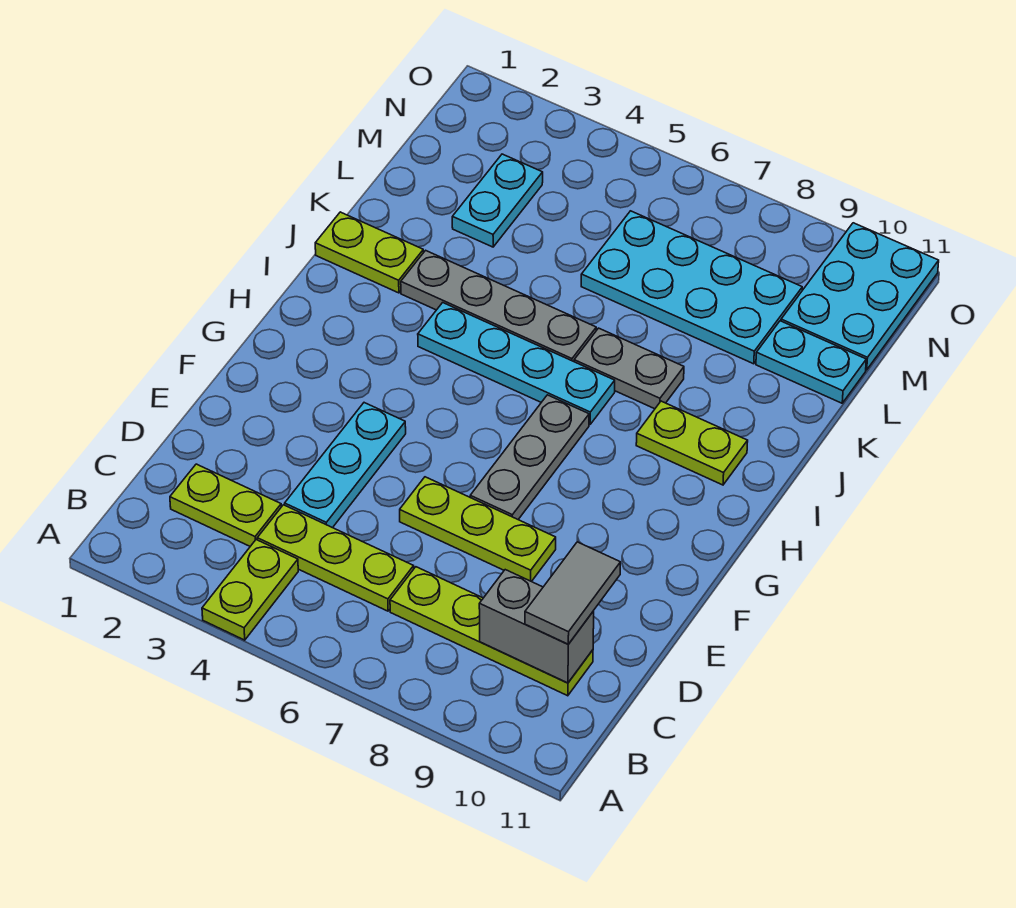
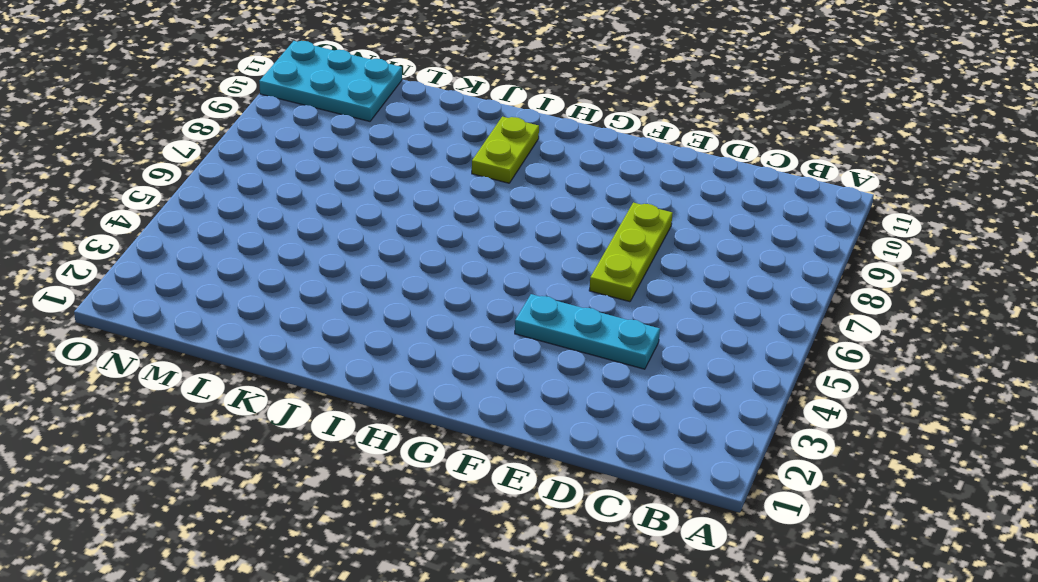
none -> lime 1x2 plate [202,540,298,640]
none -> lime 1x2 plate [170,464,281,546]
none -> lime 1x3 plate [257,505,414,611]

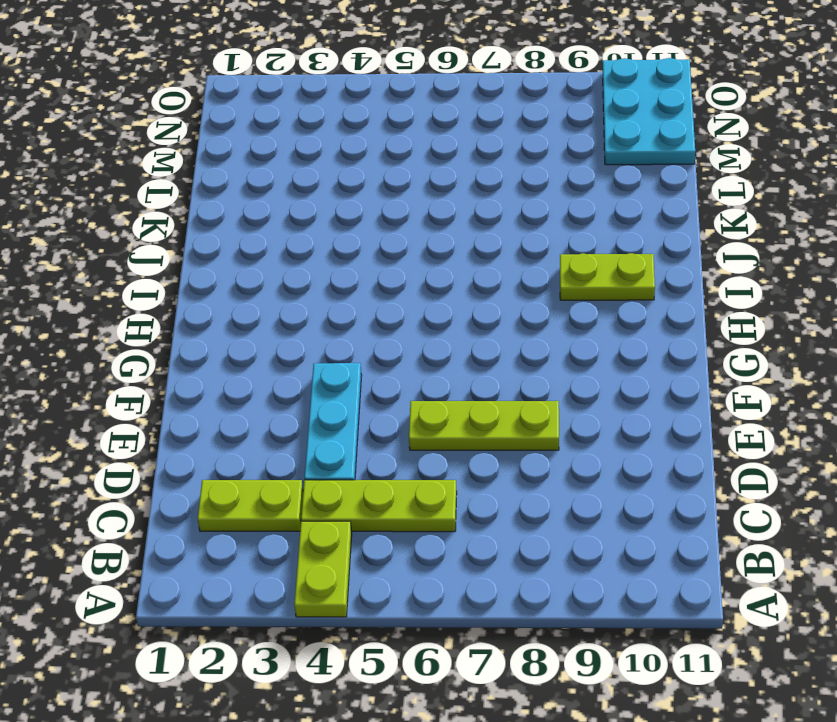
none -> lime 1x4 plate [390,567,593,696]
none -> grey 1x3 plate [470,395,589,519]
none -> cyan 1x4 plate [418,303,615,424]

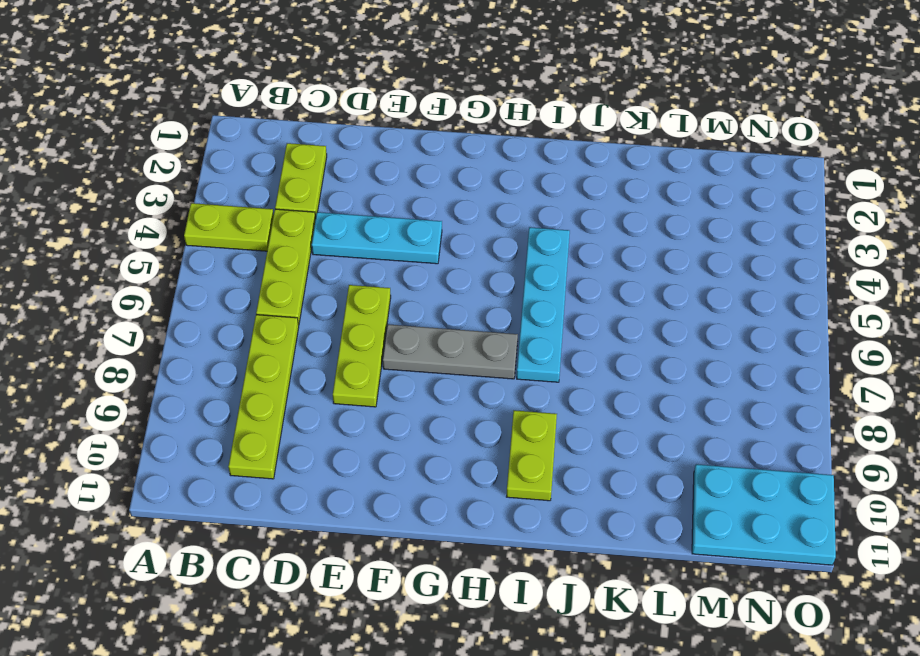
none -> lime 1x2 plate [315,212,423,293]
none -> grey 1x4 plate [401,250,596,362]
none -> grey 1x2 plate [574,328,684,409]

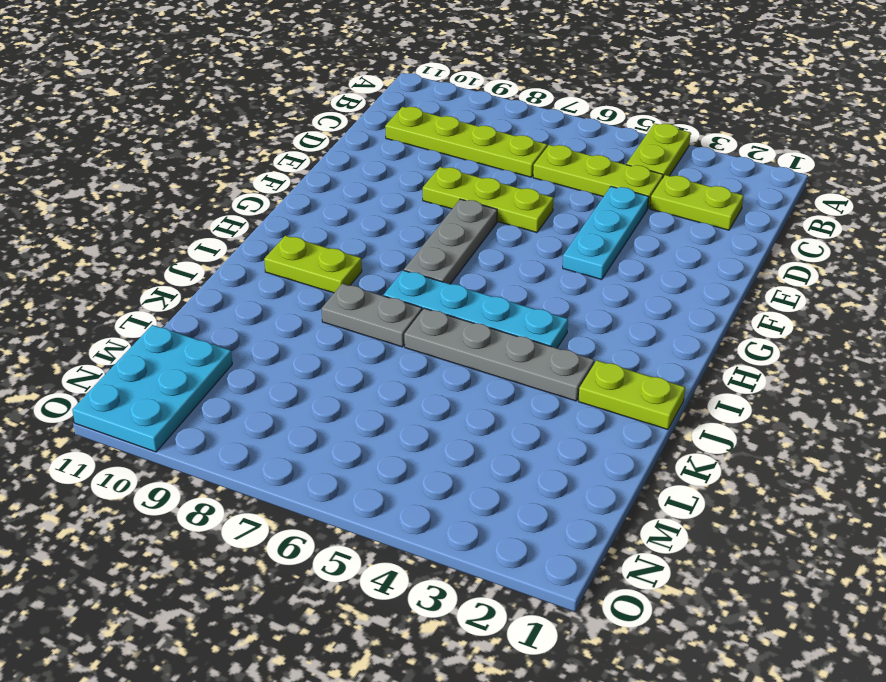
none -> cyan 1x2 plate [452,154,543,247]
none -> cyan 2x4 plate [581,211,802,364]
none -> cyan 1x2 plate [756,321,866,403]

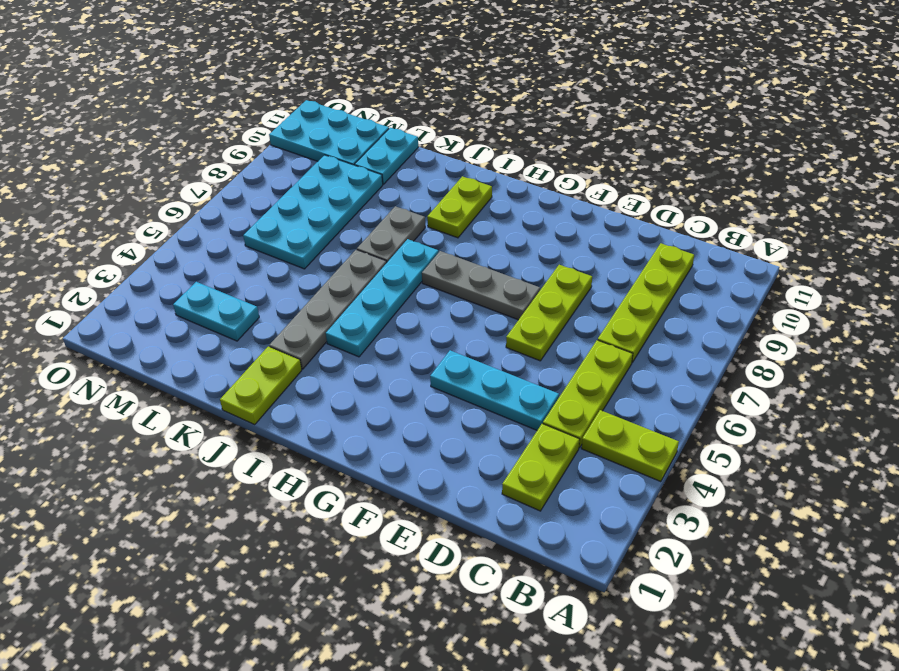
none -> grey 1x2 brick [479,570,594,683]
none -> grey 1x2 tile [525,542,620,644]

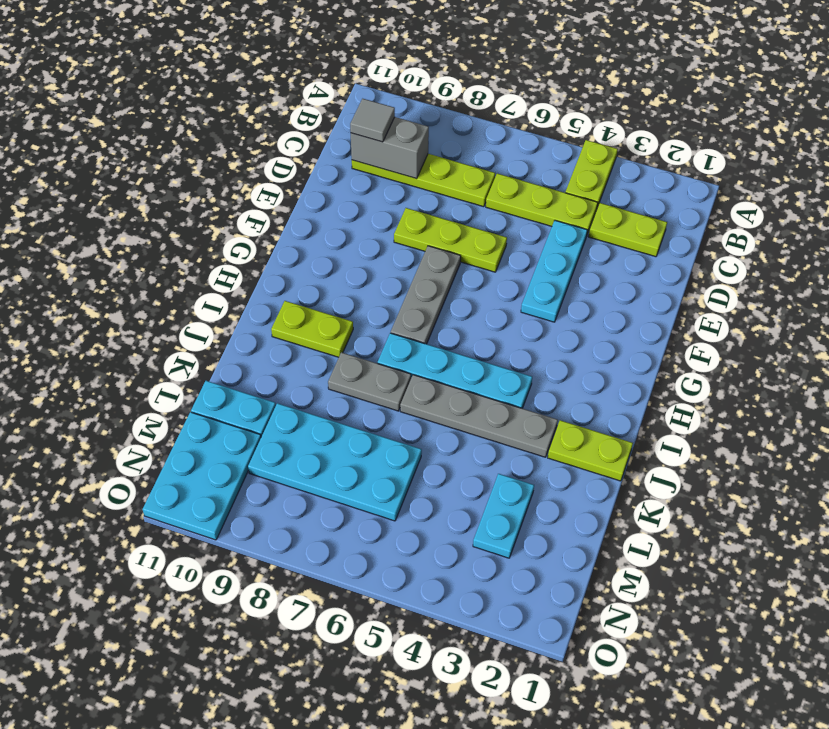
grey 1x1 tile [350,99,395,142] -> grey 1x2 tile [525,542,620,644]

